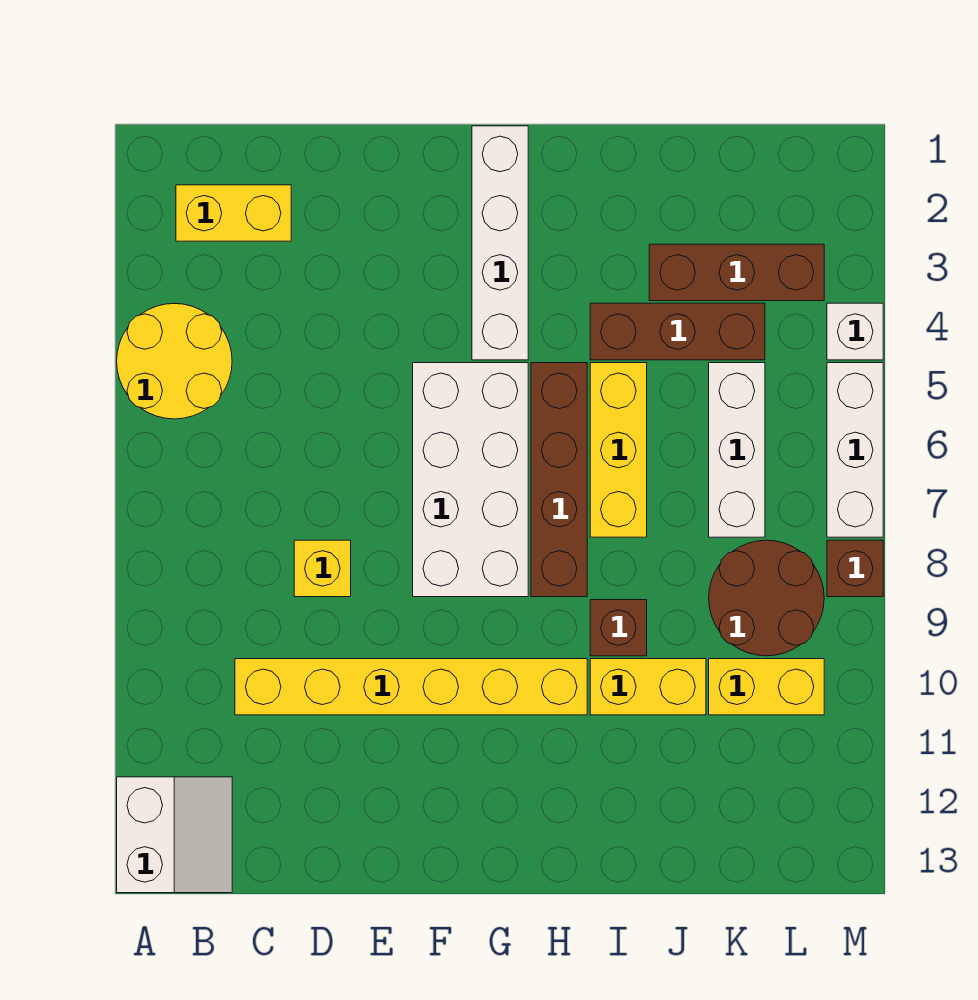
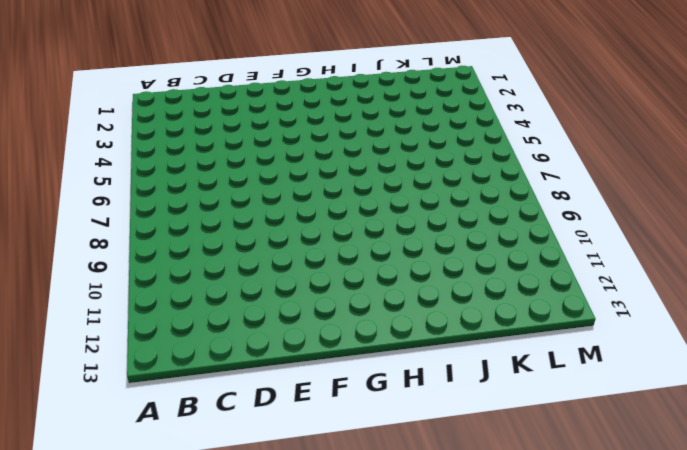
none -> yellow 2x2 round brick [117,304,232,419]
none -> white 2x2 slope [117,777,232,893]
none -> yellow 1x2 brick [176,185,291,241]

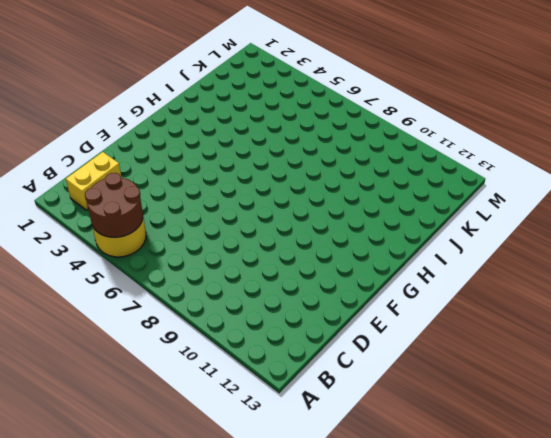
brown 2x2 round brick [85,173,143,237] -> brown 2x2 round brick moved to [709,540,824,656]
none -> white 2x2 slope [117,777,232,893]
none -> yellow 1x6 brick [235,659,587,715]
none -> yellow 1x1 brick [294,540,351,597]

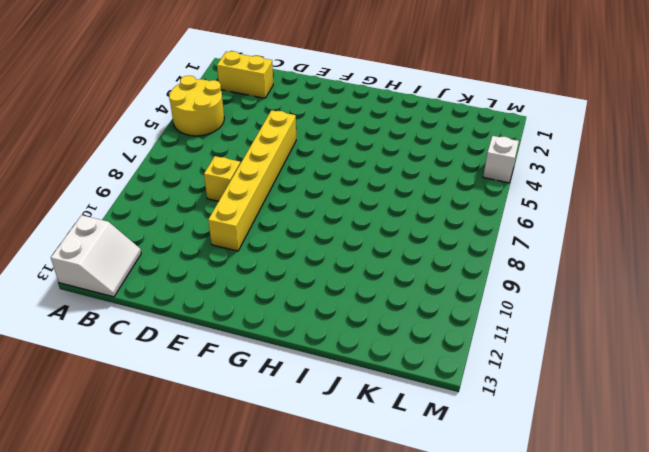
yellow 1x6 brick [208,110,296,251] -> yellow 1x6 brick turned to [235,659,587,715]
none -> white 2x4 brick [413,363,528,597]
none -> white 1x4 brick [472,126,528,360]
none -> brown 1x4 brick [531,363,587,597]

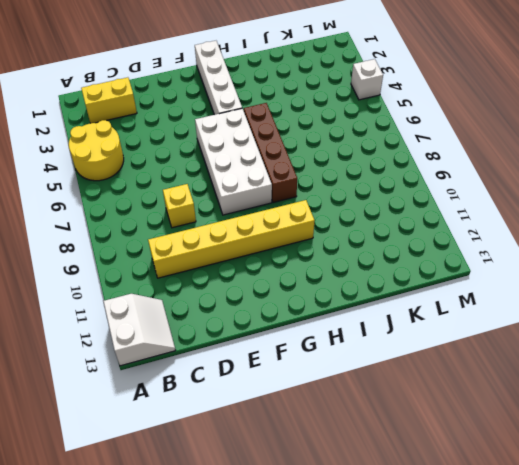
none -> brown 1x3 brick [590,303,765,360]
none -> yellow 1x3 brick [590,363,647,537]
none -> brown 1x1 brick [590,600,647,656]

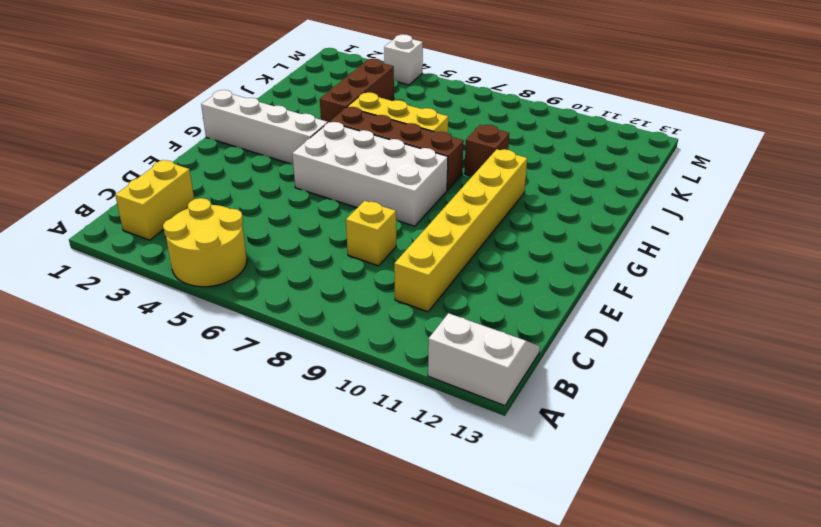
none -> yellow 1x2 brick [590,659,706,715]
none -> brown 1x3 brick [649,244,824,301]
none -> white 1x3 brick [709,363,765,537]

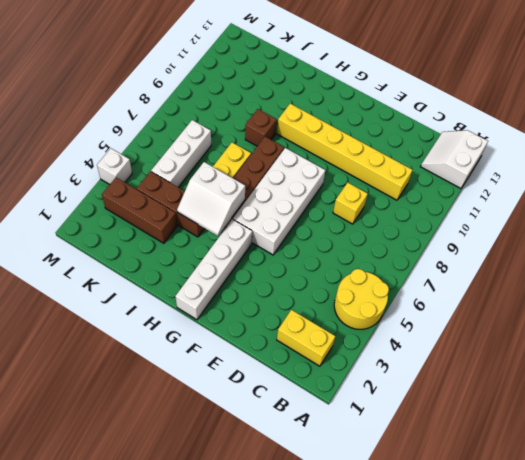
white 2x2 slope [177,162,245,236] -> none
none -> yellow 1x2 brick [590,659,706,715]
none -> brown 2x2 round brick [709,540,824,656]
none -> yellow 1x2 brick [709,659,824,715]

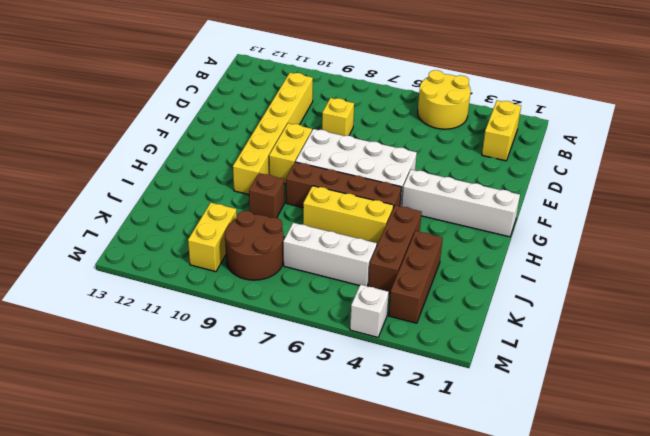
yellow 1x2 brick [269,123,312,184] -> yellow 1x2 brick moved to [590,659,706,715]
none -> white 2x2 slope [117,777,232,893]
none -> white 1x3 brick [827,363,883,537]
none -> brown 1x1 brick [827,540,883,597]

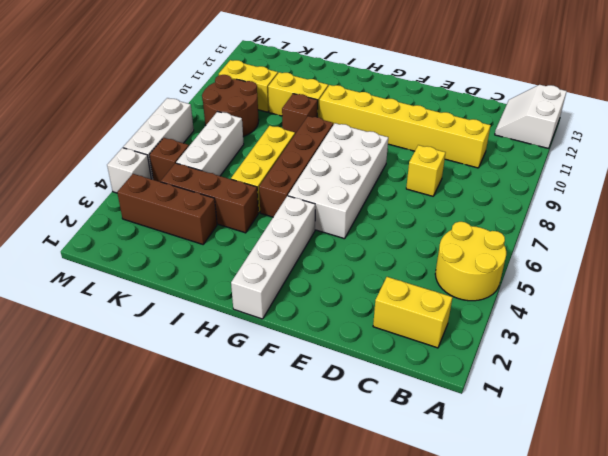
brown 1x1 brick [150,138,189,182] -> brown 1x1 brick moved to [827,540,883,597]

